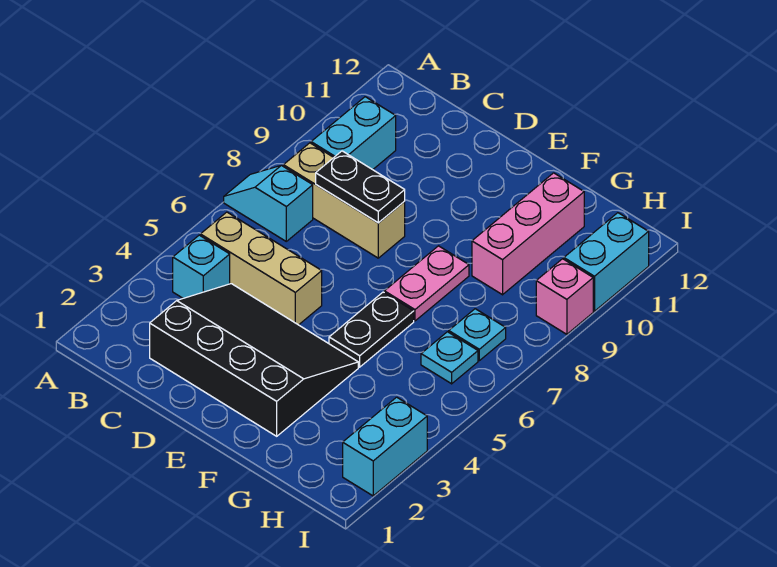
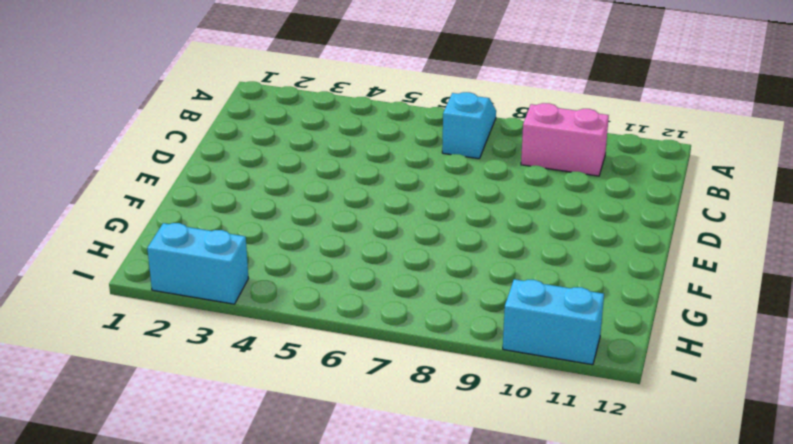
pink 1x2 brick [521,103,609,176] -> cyan 1x2 brick [311,97,396,170]
none -> cyan 1x1 brick [173,235,230,298]
none -> tan 1x3 brick [200,212,322,325]
none -> tan 1x3 brick [283,143,405,258]

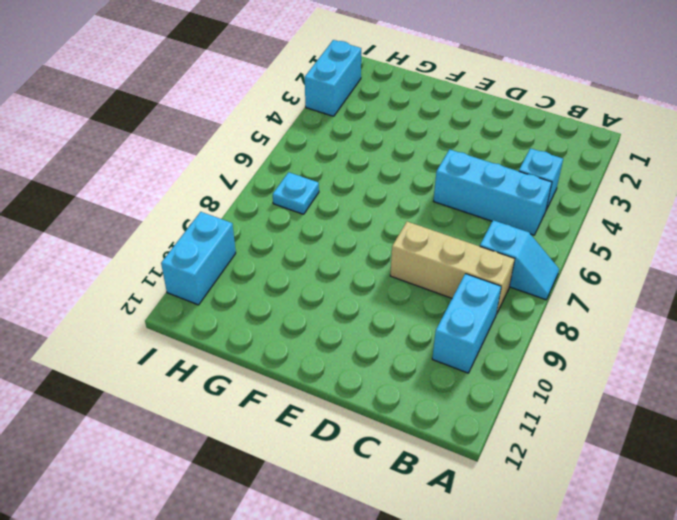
cyan 1x3 brick [434,149,552,235] -> tan 1x3 brick [200,212,322,325]
none -> black 3x4 slope [150,284,358,436]
none -> black 1x2 plate [329,292,414,367]
none -> pink 1x2 plate [384,246,469,321]

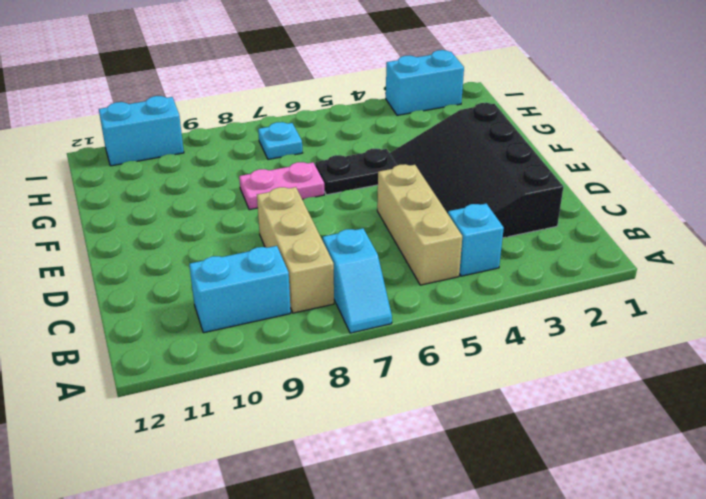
none -> pink 1x3 brick [472,173,584,295]
none -> cyan 1x1 plate [421,332,478,384]
none -> pink 1x1 brick [536,259,593,334]

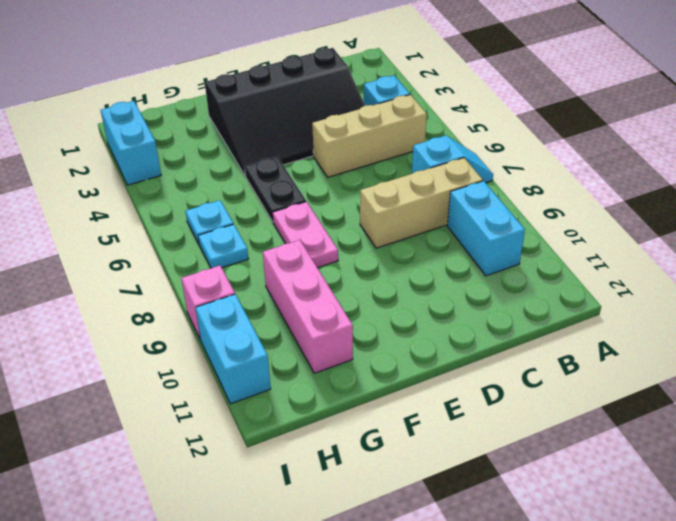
none -> black 1x2 plate [316,151,405,223]

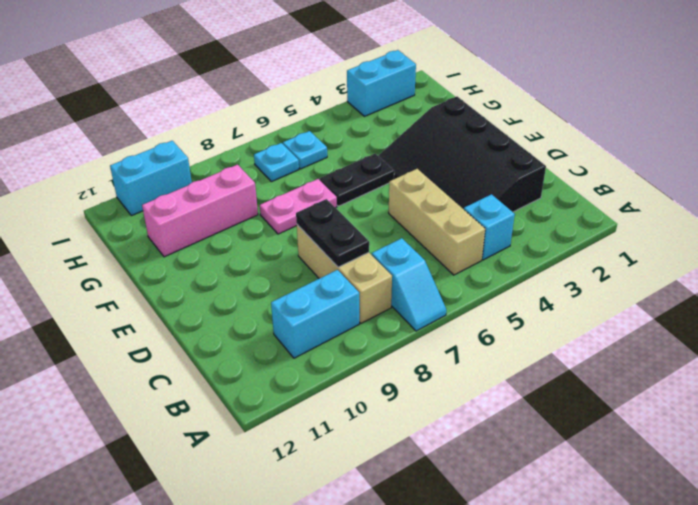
none -> pink 1x1 brick [536,259,593,334]

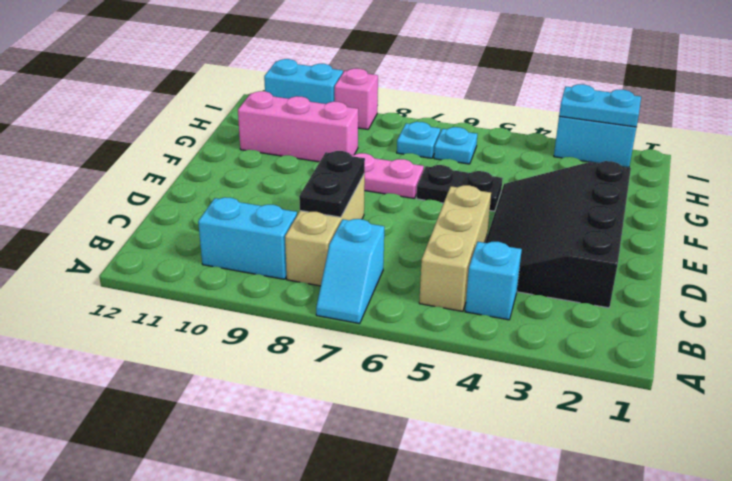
cyan 1x2 plate [559,84,641,127] -> none

